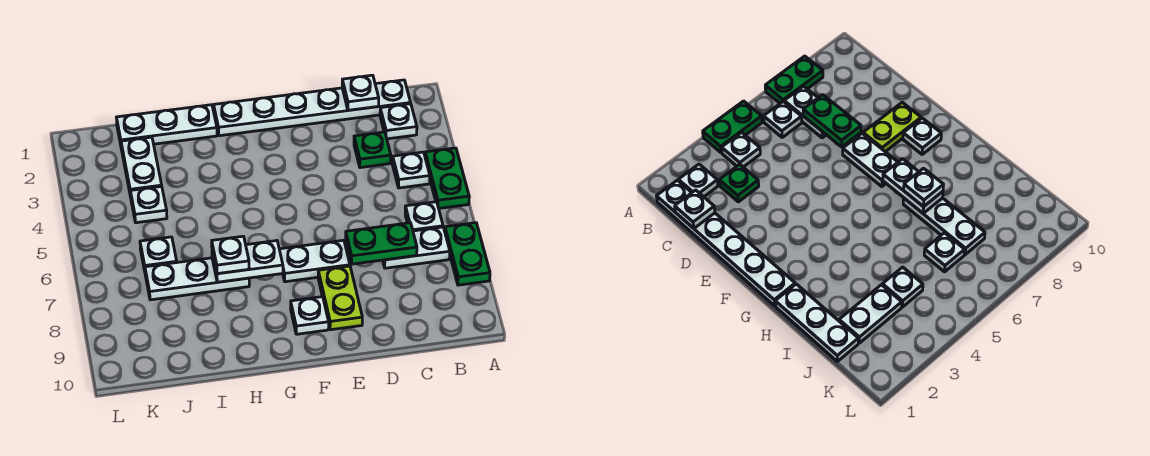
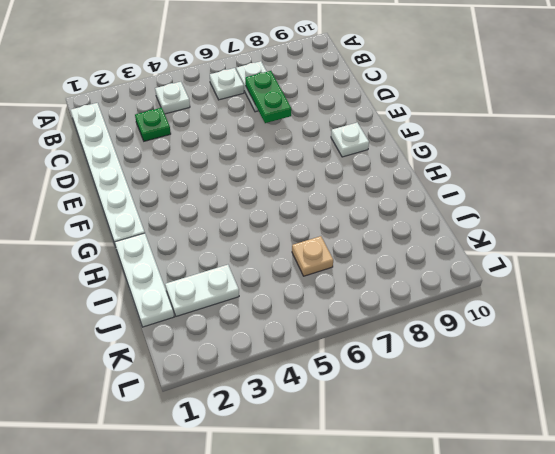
tan 1x1 plate [292,236,333,276] -> white 1x1 plate [140,237,177,271]
none -> green 1x2 plate [425,148,469,208]
none -> green 1x2 plate [445,223,490,285]
none -> white 1x1 plate [380,104,417,139]

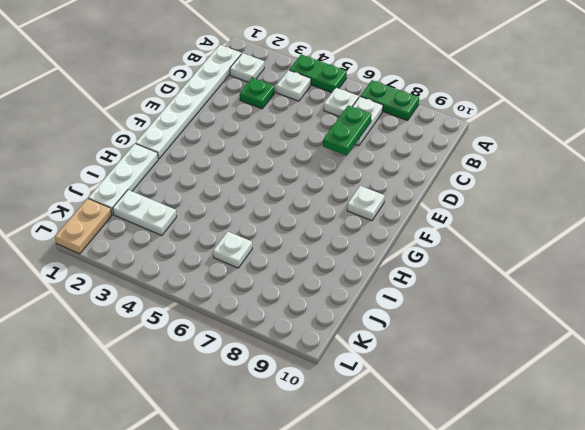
tan 1x2 plate [55,199,112,254] -> none
none -> white 1x2 plate [279,240,350,282]
none -> lime 1x2 plate [318,266,362,330]
none -> white 1x3 plate [145,258,249,300]

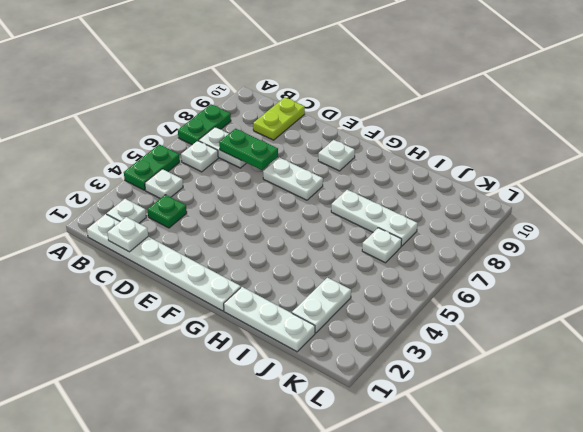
lime 1x2 plate [253,97,305,140] -> lime 1x2 plate moved to [318,266,362,330]
none -> white 1x1 plate [130,186,167,223]
none -> white 1x2 plate [212,241,283,282]
none -> white 1x1 plate [212,236,249,274]

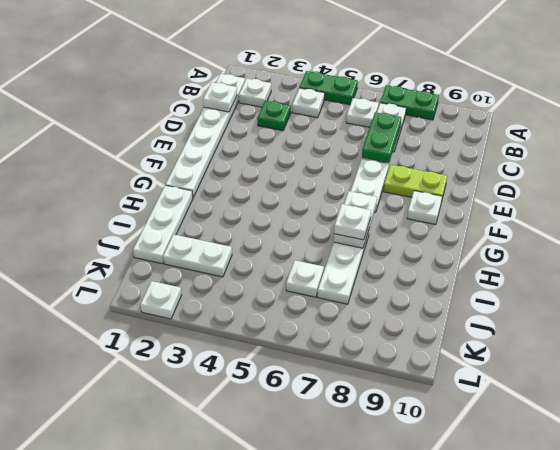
white 1x1 plate [140,281,182,319] -> white 1x1 plate moved to [130,186,167,223]

